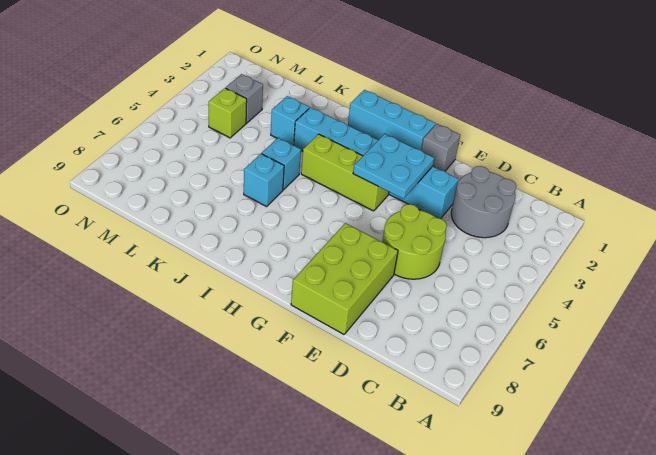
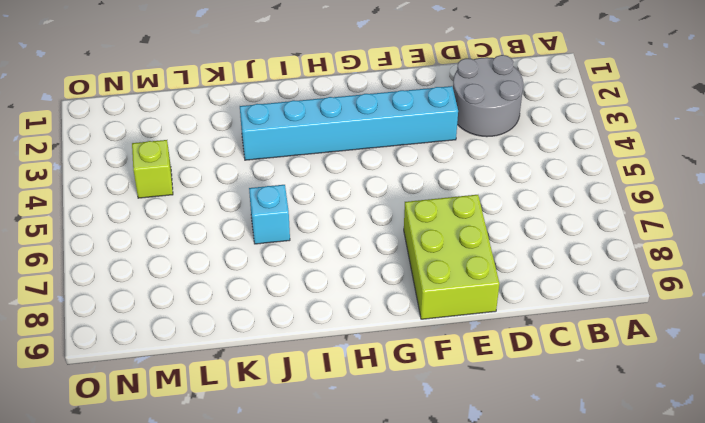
none -> lime 2x2 round brick [382,204,447,279]
none -> grey 1x1 brick [421,124,460,171]
none -> cyan 1x3 brick [348,90,435,150]

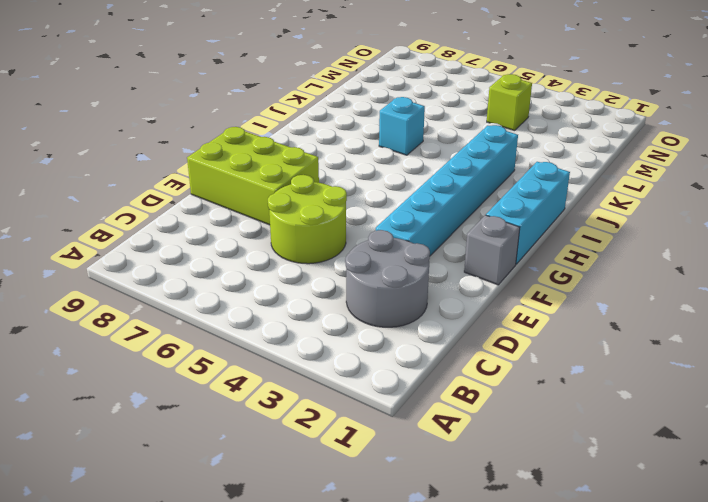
none -> lime 1x3 brick [301,134,389,211]
none -> cyan 1x1 brick [262,138,301,190]
none -> cyan 1x1 brick [271,96,309,145]

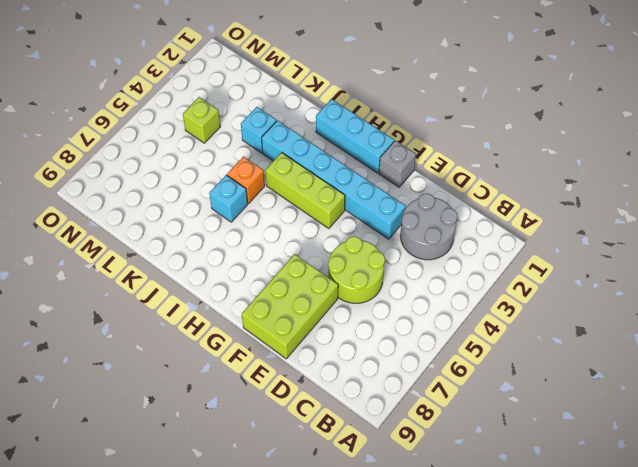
orange 1x1 brick [227,157,265,203] -> cyan 1x1 brick [262,138,301,190]
none -> grey 1x1 brick [226,74,263,123]
none -> cyan 2x2 plate [353,134,434,199]

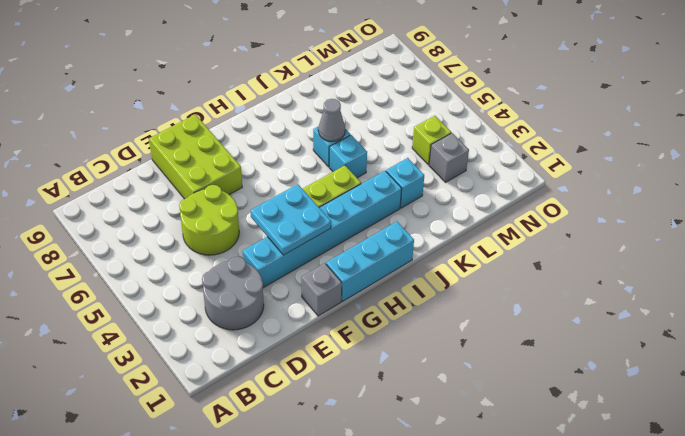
grey 1x1 cone [318,99,345,141] -> none

